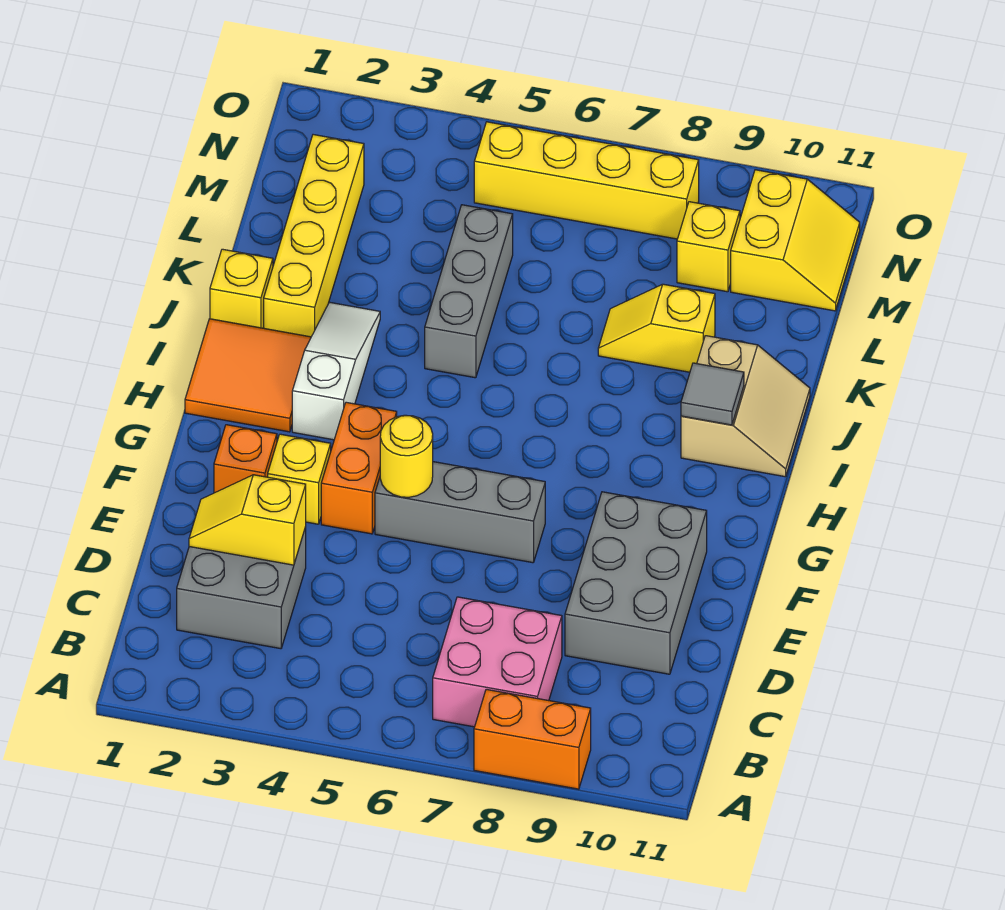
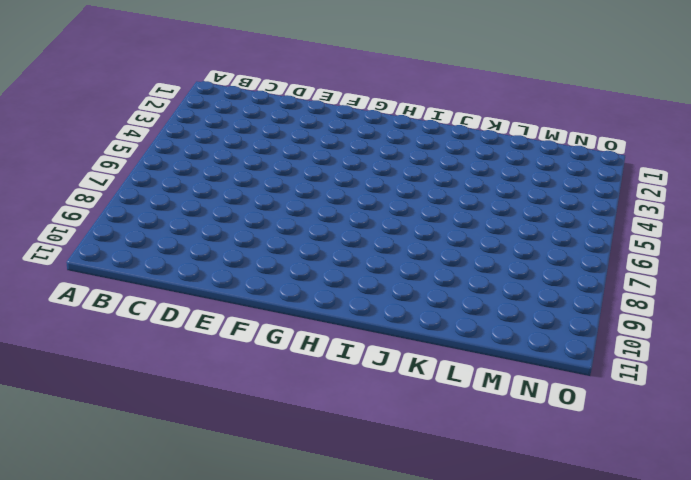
none -> orange 1x2 brick [474,689,591,789]
none -> pink 2x2 brick [433,597,562,727]
none -> grey 2x2 brick [177,527,306,649]

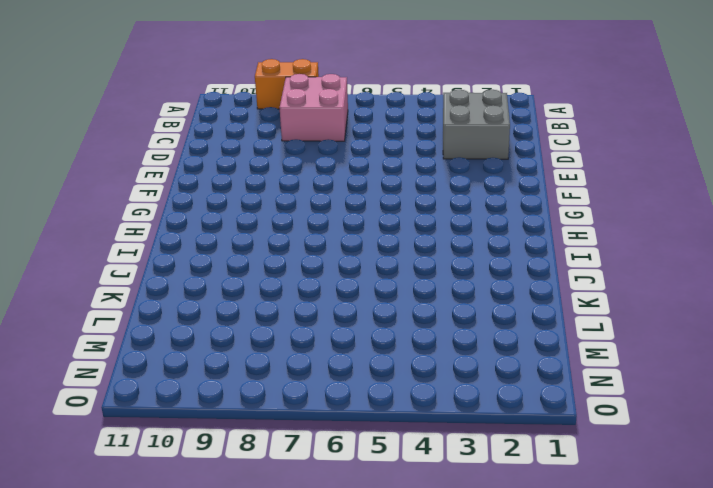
none -> grey 2x3 brick [565,492,707,674]
none -> orange 1x1 brick [214,425,277,493]
none -> yellow 1x1 brick [268,434,331,524]

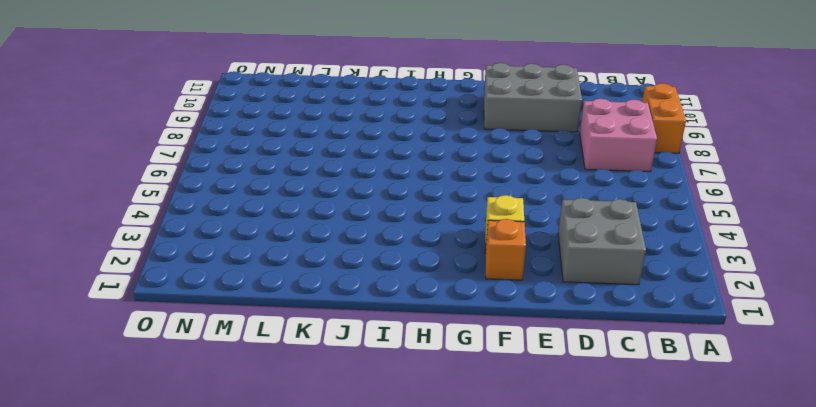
none -> orange 1x2 brick [321,402,397,534]
none -> grey 1x3 brick [375,462,545,563]
none -> orange 2x2 tile [185,319,311,432]

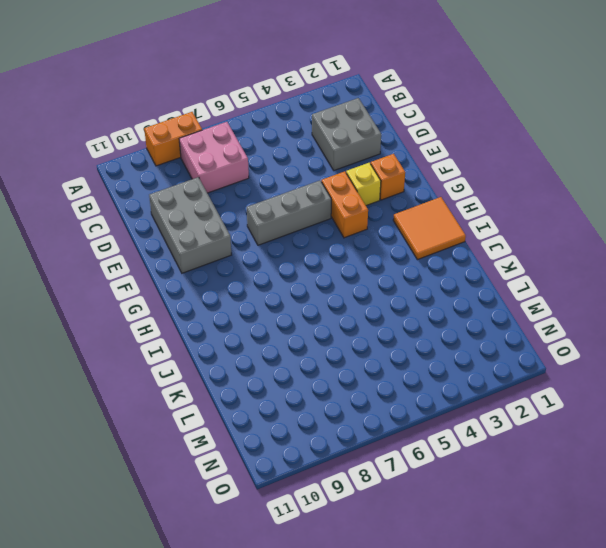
none -> white 1x3 slope [292,302,380,440]
none -> tan 2x2 slope [681,336,810,477]
none -> yellow 1x1 brick [210,249,273,328]

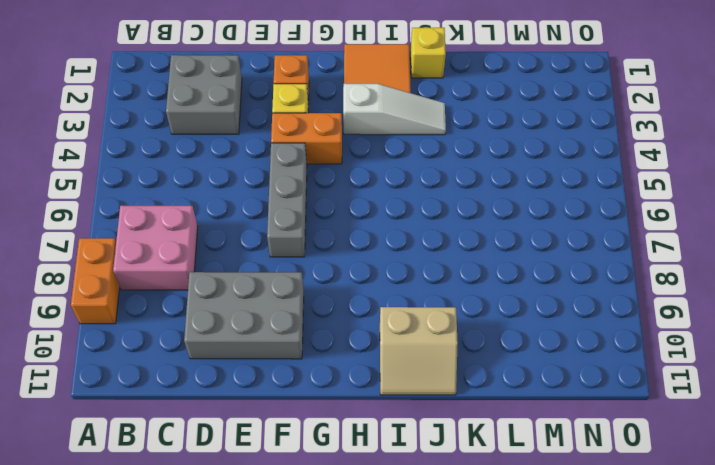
none -> yellow 1x4 brick [264,135,364,337]
none -> grey 1x3 brick [425,205,513,378]
none -> yellow 1x2 slope [598,284,715,372]

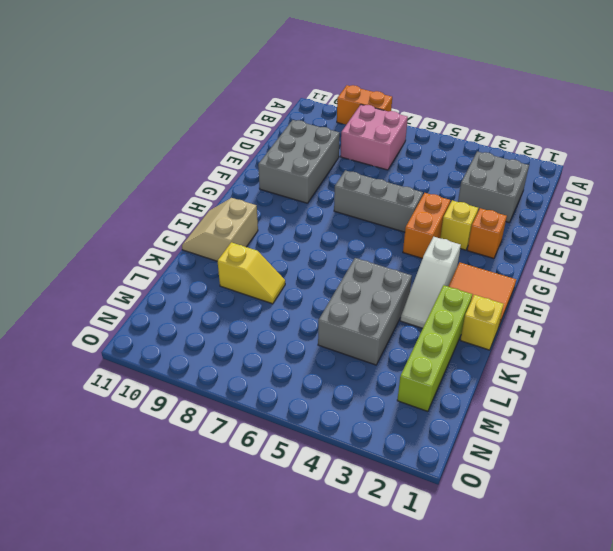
lime 1x4 brick [397,285,472,411] -> yellow 1x4 brick [264,135,364,337]
grey 2x3 brick [318,258,412,365] -> grey 1x3 brick [425,205,513,378]
none -> yellow 1x1 brick [677,202,740,292]
none -> yellow 2x2 slope [731,170,860,311]
none -> yellow 1x4 brick [474,122,699,239]

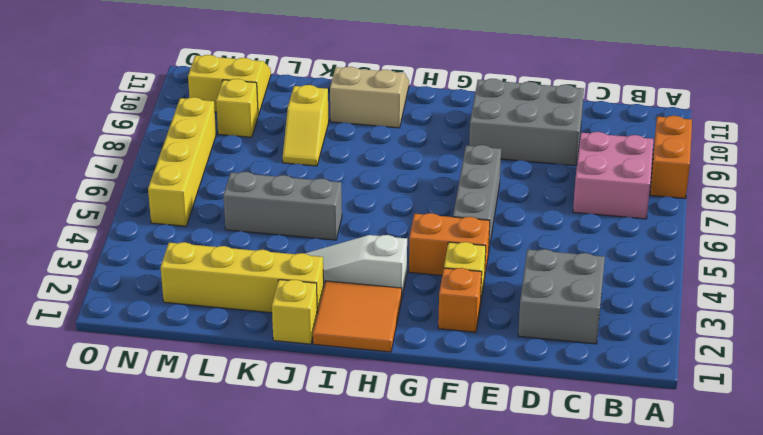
none -> yellow 1x2 slope [189,475,306,565]
none -> yellow 1x1 round brick [380,415,433,497]
none -> grey 1x1 tile [681,363,744,425]

